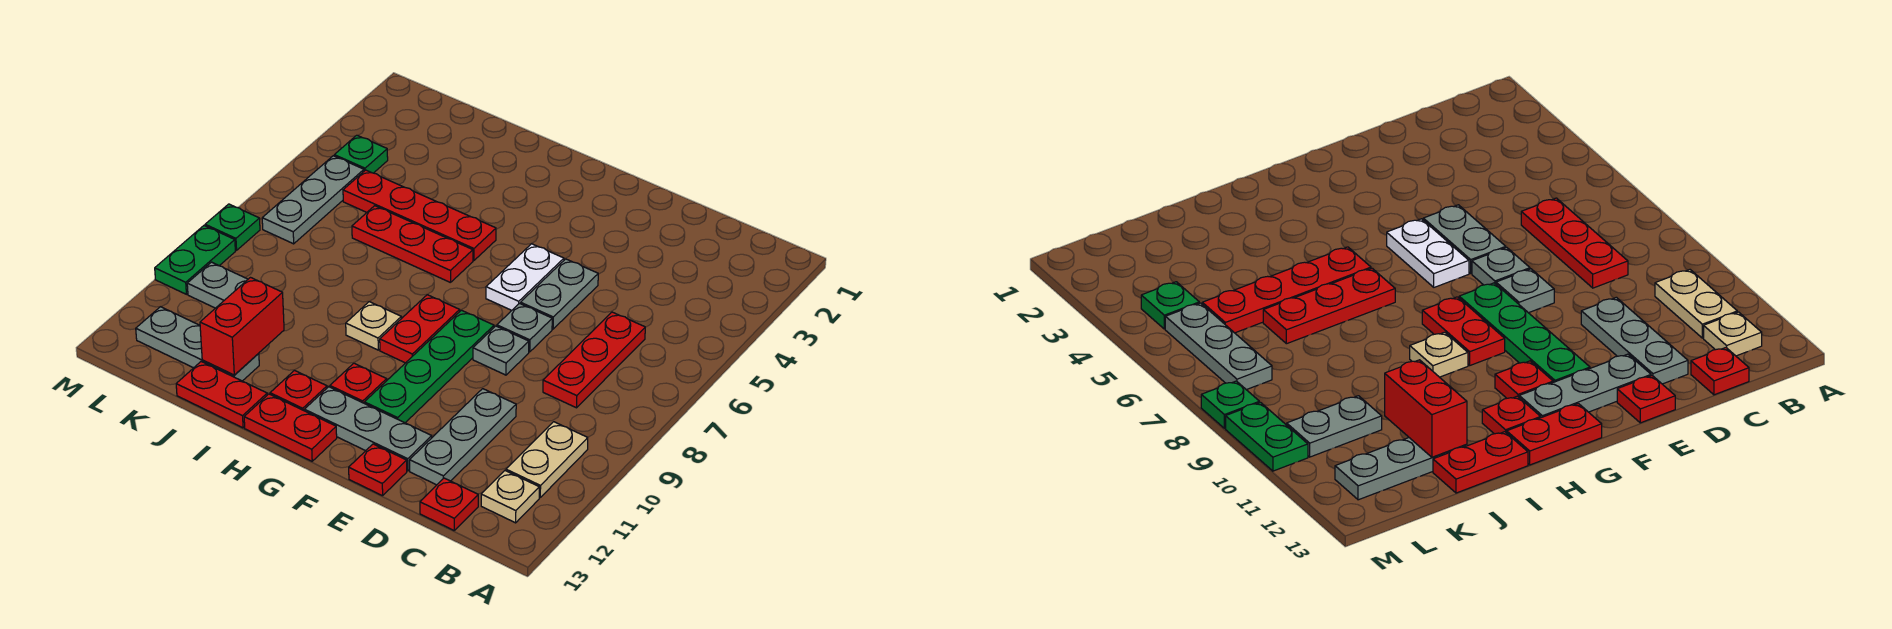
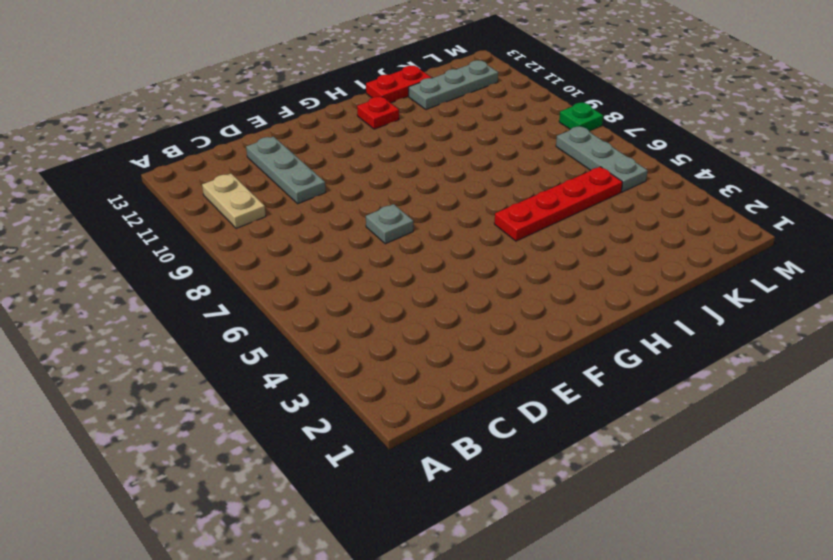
none -> tan 1x1 plate [481,471,539,523]
none -> red 1x3 plate [543,312,645,408]
none -> red 1x1 plate [420,478,478,530]

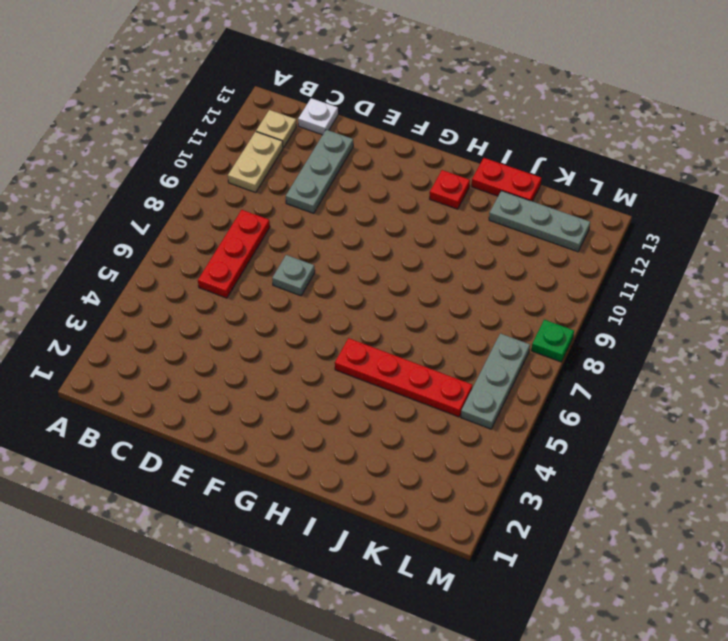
white 1x1 plate [298,98,338,135] -> red 1x1 plate [420,478,478,530]
none -> grey 1x2 plate [520,259,598,329]
none -> grey 1x1 plate [473,326,529,375]
none -> grey 1x3 plate [304,387,432,471]

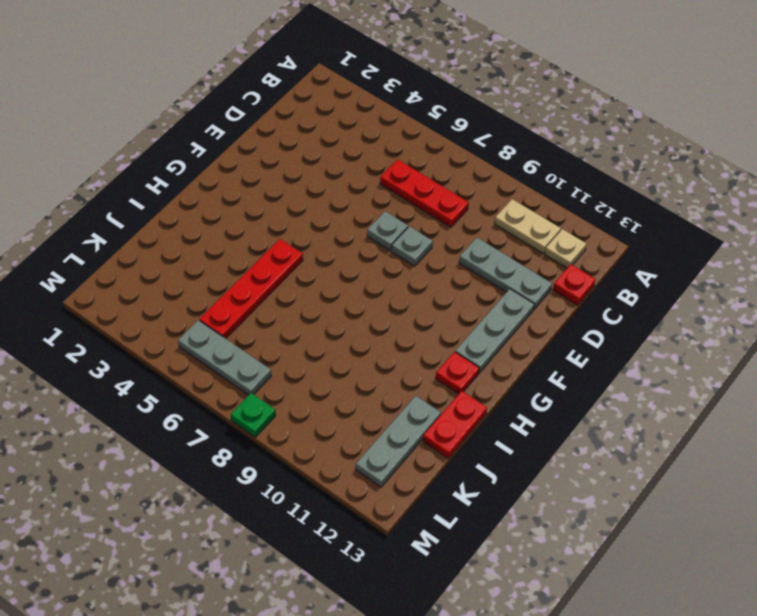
none -> grey 1x2 plate [520,259,598,329]
none -> red 1x1 plate [349,444,407,496]
none -> white 1x2 plate [486,244,564,310]

